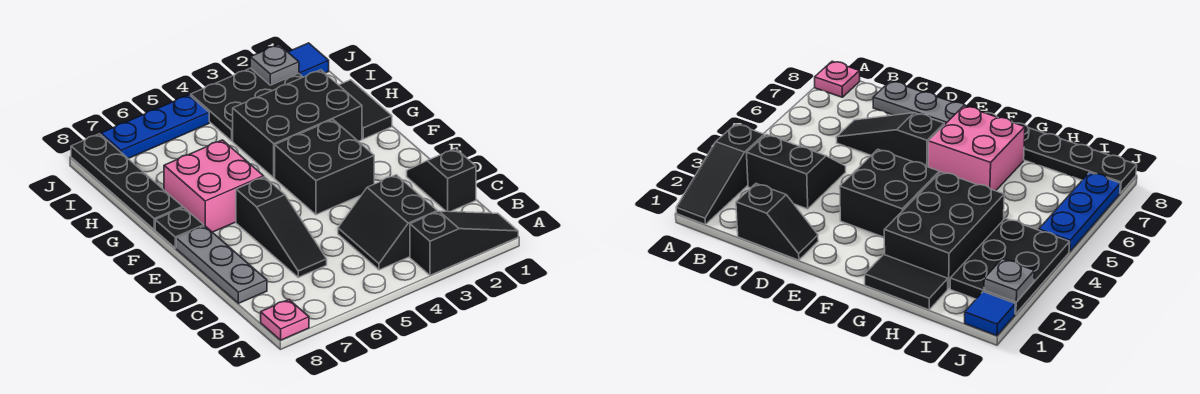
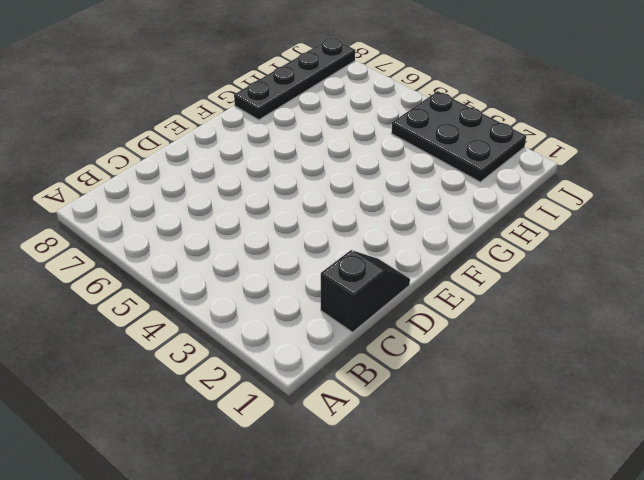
none -> black 1x3 slope [410,211,518,275]
none -> pink 1x1 plate [261,300,309,340]
none -> black 2x2 slope [338,175,437,270]

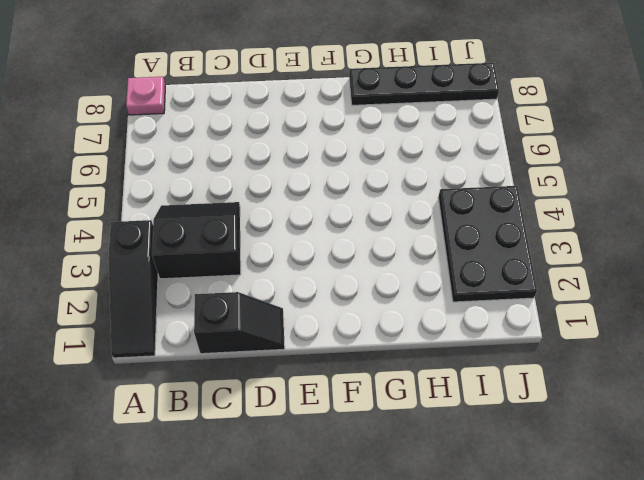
none -> black 1x3 slope [236,177,327,277]
none -> grey 1x3 plate [176,226,267,303]
none -> black 2x2 brick [275,120,374,215]

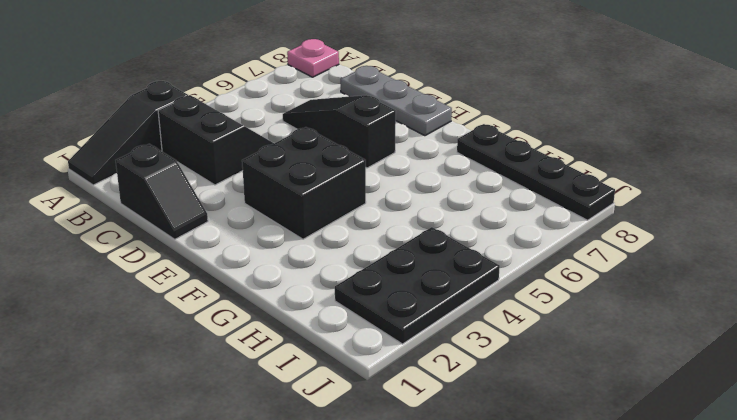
none -> pink 2x2 brick [164,140,264,232]
none -> black 1x1 plate [155,207,204,248]
none -> black 1x2 tile [339,80,392,139]

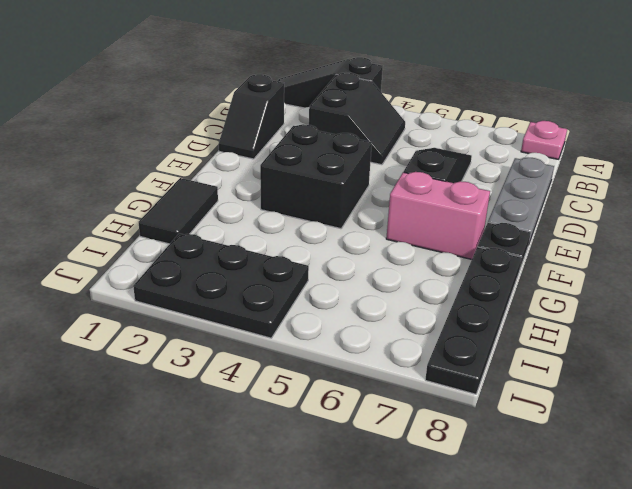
pink 1x2 brick [386,172,490,259] -> pink 2x2 brick [164,140,264,232]
none -> black 2x3 brick [233,70,362,178]
none -> blue 1x1 tile [288,43,329,77]
none -> blue 1x3 plate [101,95,209,158]

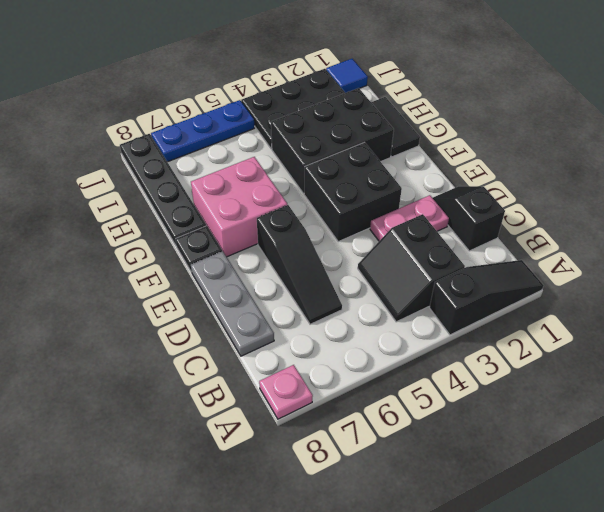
pink 1x2 plate [370,195,449,241] -> none
none -> grey 1x1 plate [250,44,299,85]

